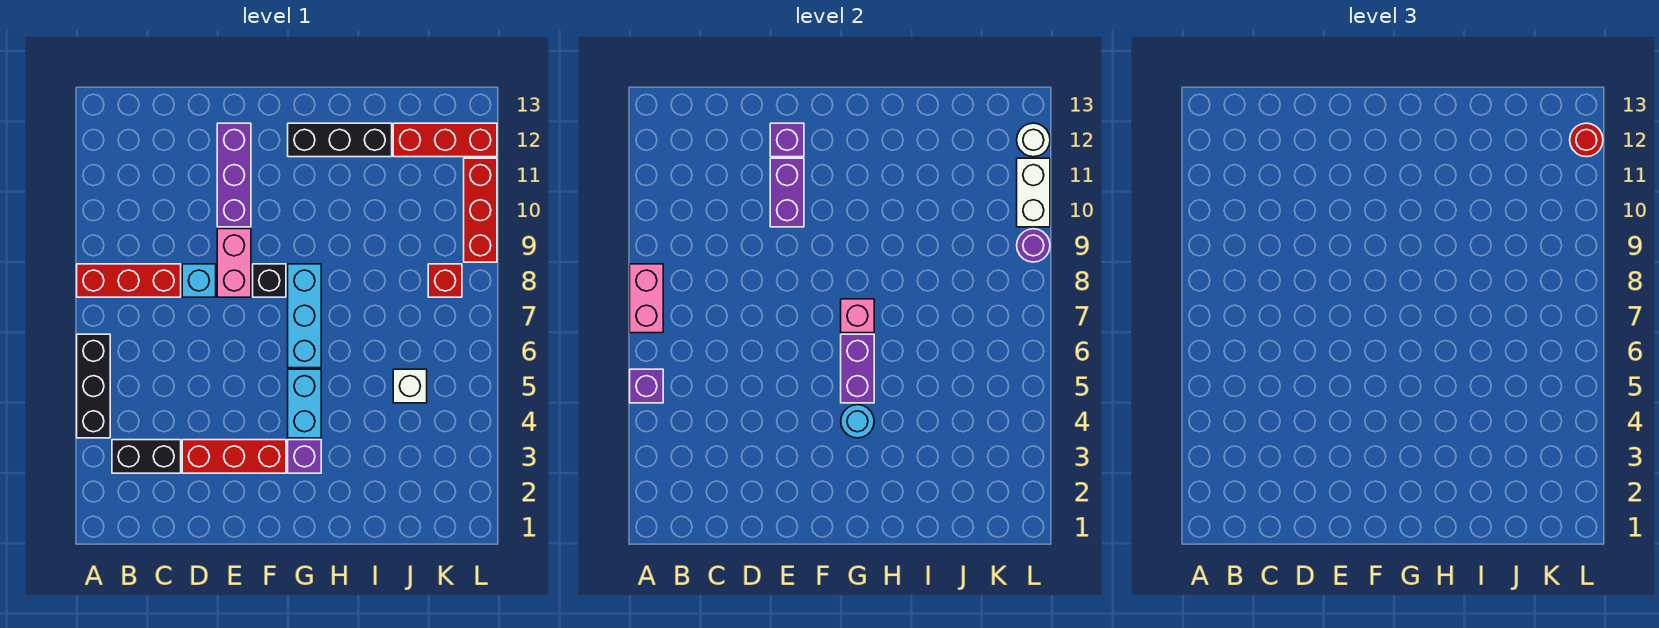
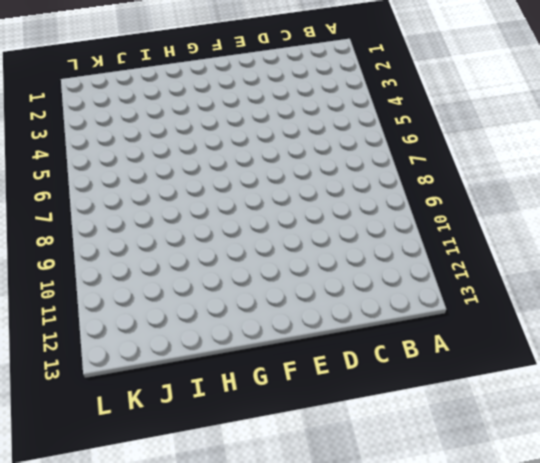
none -> black 1x3 brick [77,334,110,438]
none -> red 1x3 brick [77,264,181,297]
none -> black 1x2 brick [112,440,181,473]

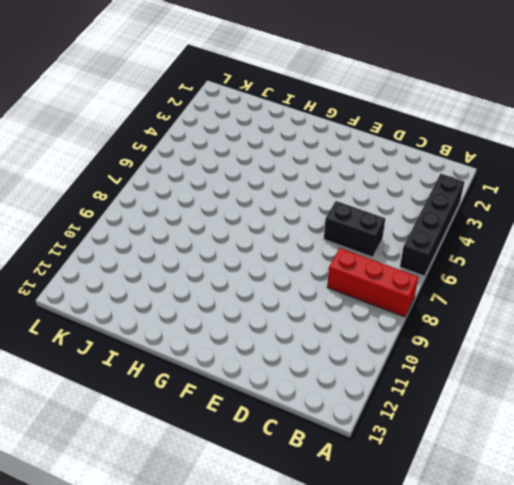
black 1x4 brick [400,174,464,276] -> black 1x3 brick [77,334,110,438]
black 1x2 brick [324,201,385,257] -> black 1x2 brick moved to [112,440,181,473]
none -> red 1x3 brick [182,440,286,473]
none -> cyan 1x1 brick [182,264,216,297]
none -> pink 1x2 brick [217,229,251,297]

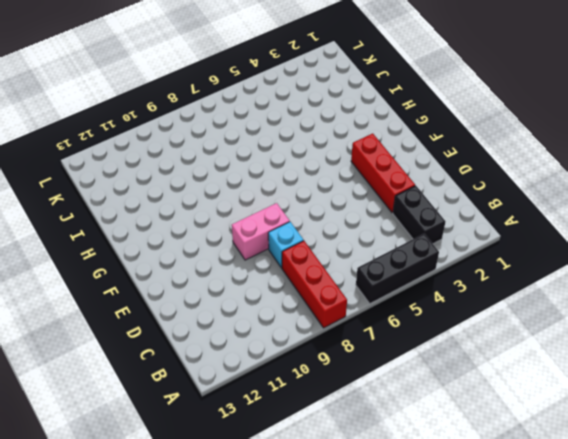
none -> purple 1x3 brick [217,123,251,227]
none -> black 1x1 brick [253,264,286,297]
none -> purple 1x1 brick [288,440,321,473]

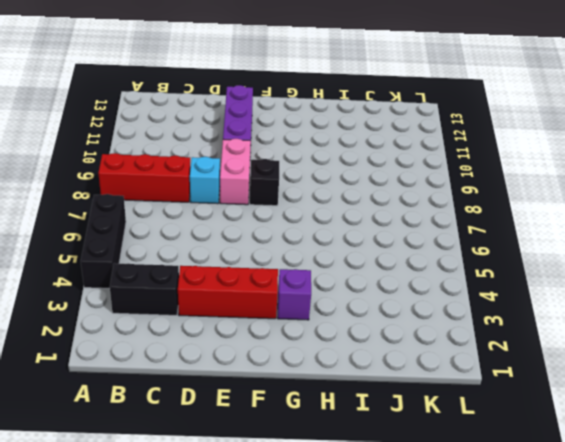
none -> cyan 1x2 brick [288,369,321,438]
none -> cyan 1x3 brick [288,264,321,368]
none -> black 1x3 brick [288,123,392,157]

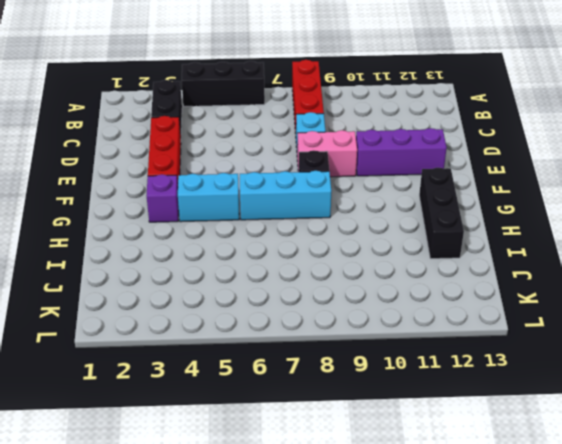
none -> white 1x1 brick [393,369,427,403]
none -> red 1x3 brick [393,123,497,157]
none -> red 1x1 brick [428,264,462,297]

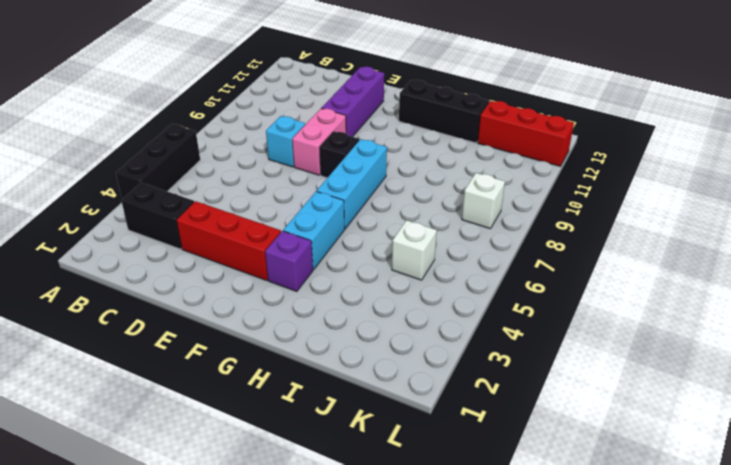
white 1x1 brick [462,173,505,229] -> red 1x1 brick [428,264,462,297]
none -> red 1x3 brick [77,264,181,297]
none -> red 1x3 brick [464,158,497,262]
none -> purple 1x1 brick [630,369,663,403]

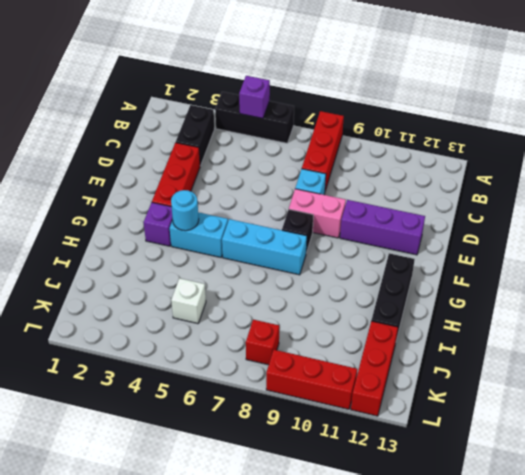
none -> pink 1x2 brick [630,264,663,333]
none -> purple 1x2 brick [770,158,804,227]
none -> purple 1x1 brick [770,123,804,157]

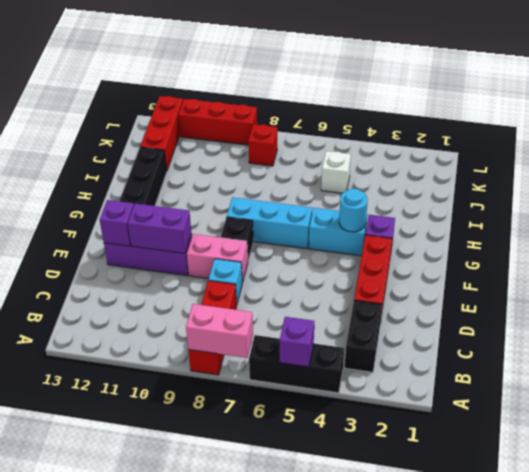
none -> purple 1x2 brick [841,334,874,403]
none -> pink 1x1 brick [841,299,874,333]
none -> purple 1x1 round brick [1017,229,1050,262]

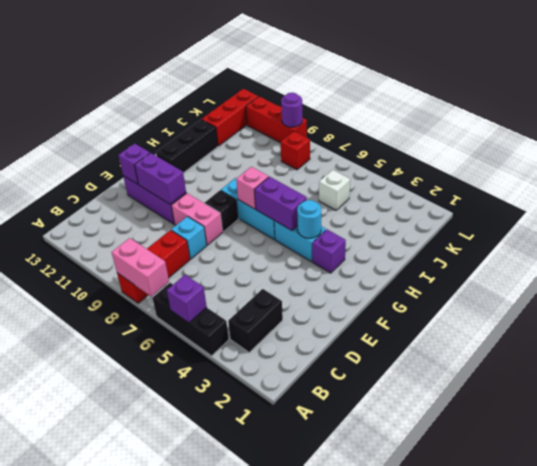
none -> red 1x3 brick [182,440,286,473]
none -> white 1x2 brick [1017,158,1050,227]
none -> white 1x1 round brick [1017,123,1050,157]

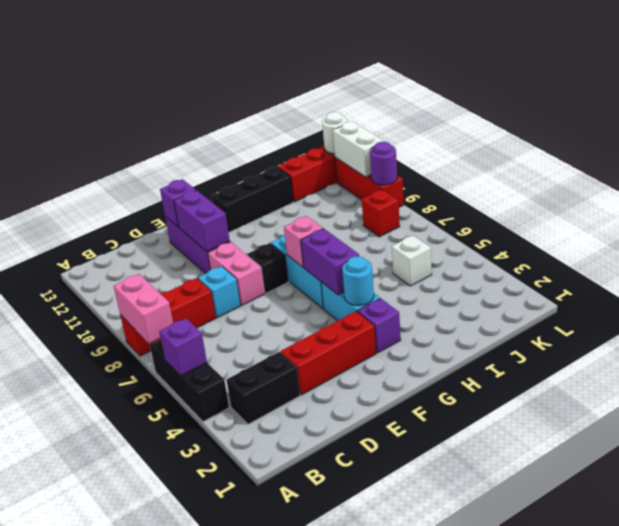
none -> red 1x1 round brick [1570,123,1603,157]

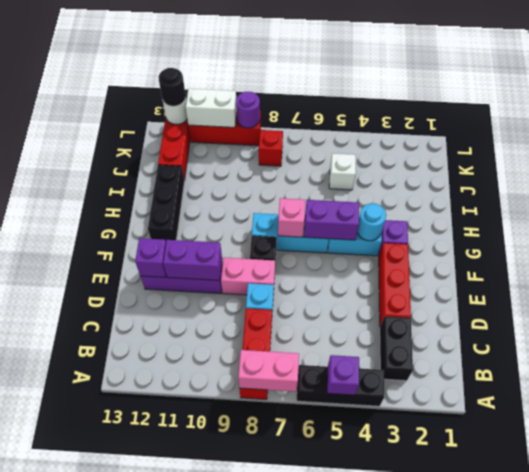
black 1x1 round brick [159,68,186,106] -> red 1x1 round brick [1570,123,1603,157]

